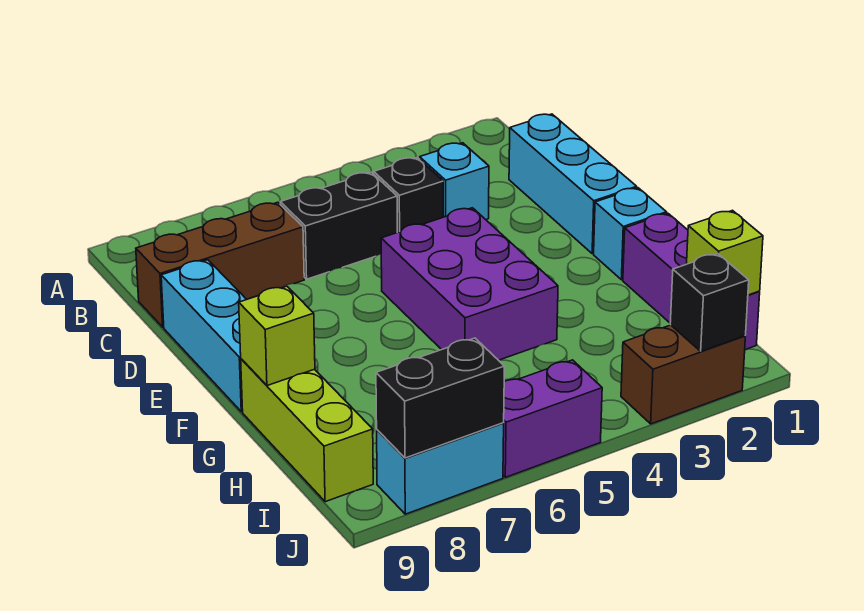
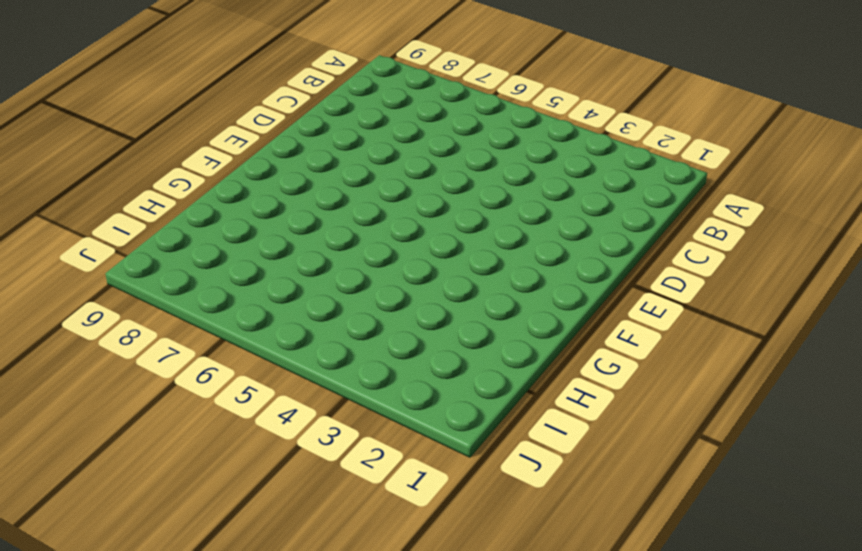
none -> cyan 1x3 brick [509,114,637,254]
none -> cyan 1x1 brick [420,143,489,220]
none -> black 1x1 brick [374,157,443,232]

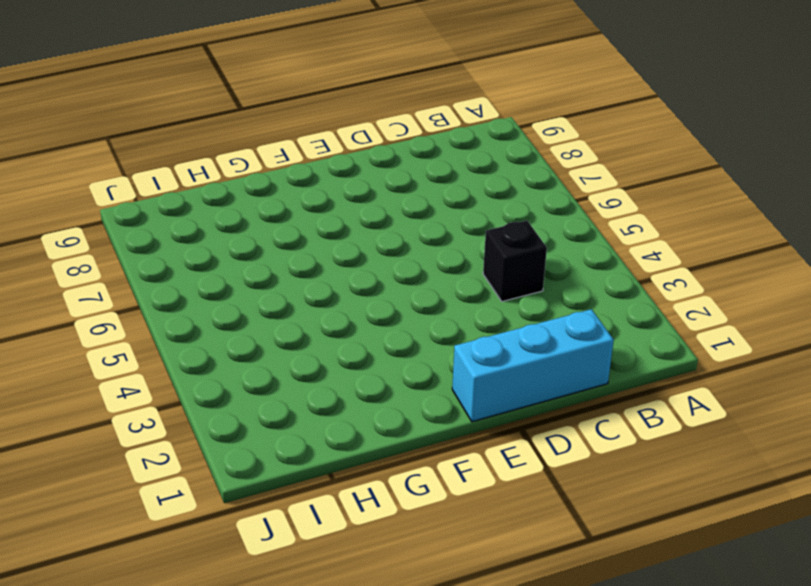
none -> cyan 1x1 brick [420,143,489,220]
none -> black 1x2 brick [280,172,397,279]
none -> brown 1x3 brick [136,202,304,327]

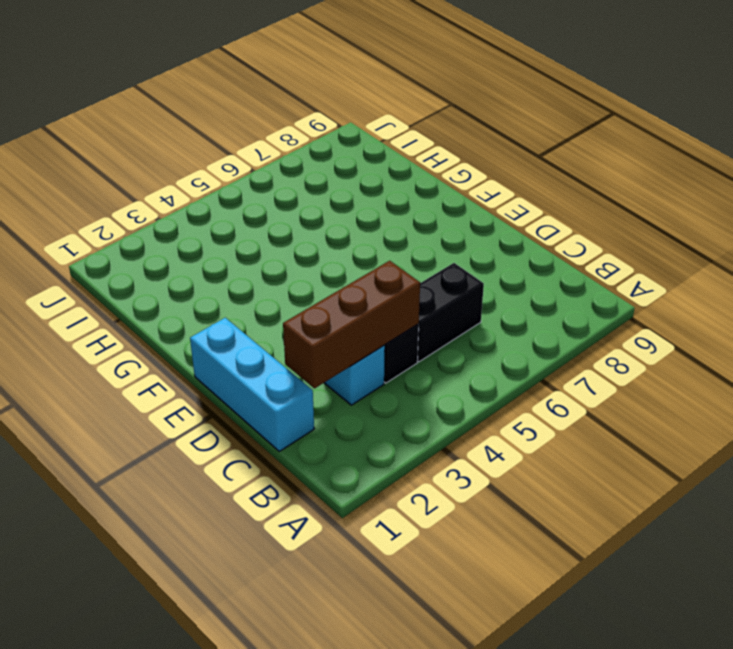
brown 1x3 brick [283,261,420,388] -> brown 1x3 brick moved to [136,202,304,327]
none -> cyan 1x3 brick [161,260,247,412]
none -> purple 2x3 brick [381,208,558,360]
none -> cyan 1x1 brick [594,188,667,280]

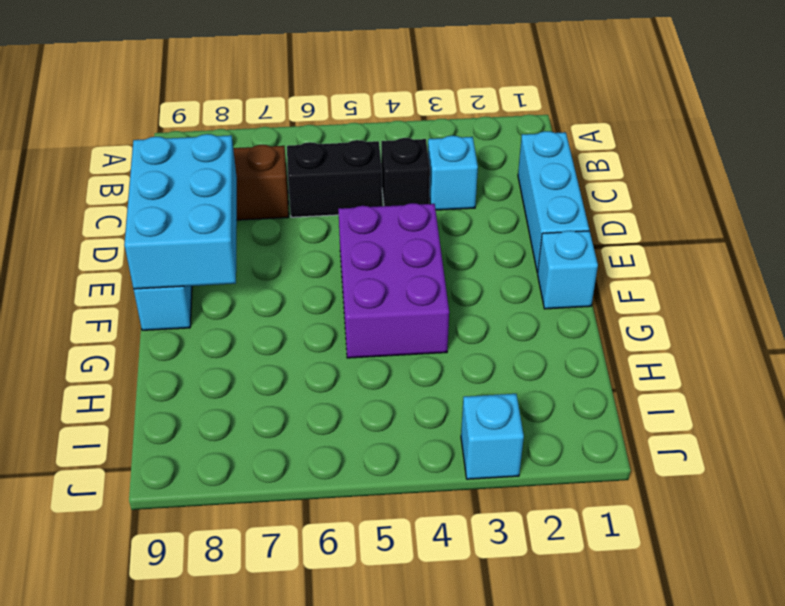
cyan 2x3 brick [124,134,237,289] -> none
cyan 1x1 brick [461,394,524,479] -> brown 1x2 brick [621,325,745,424]
none -> purple 1x3 brick [623,213,760,350]
none -> lime 1x3 brick [241,359,373,502]
none -> purple 1x2 brick [503,360,602,477]

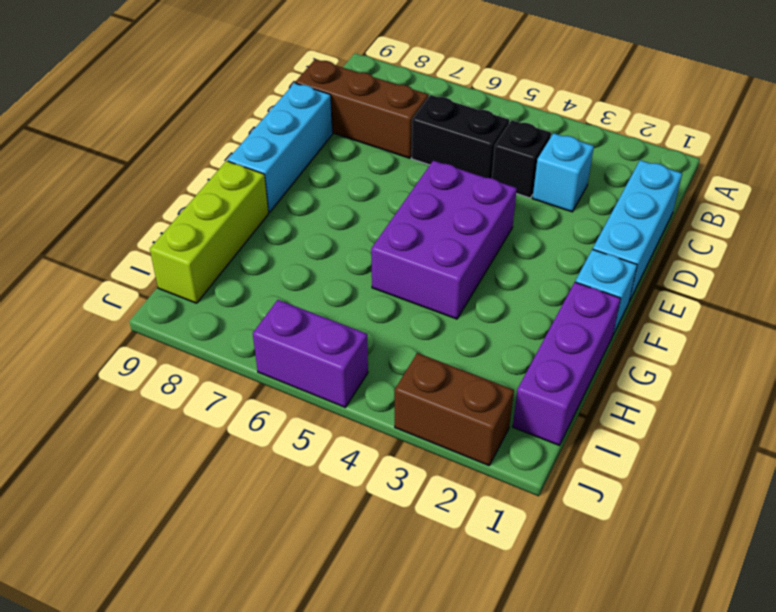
none -> cyan 1x2 brick [377,423,504,514]
none -> lime 1x1 brick [239,286,315,386]
none -> lime 1x1 brick [687,210,763,295]

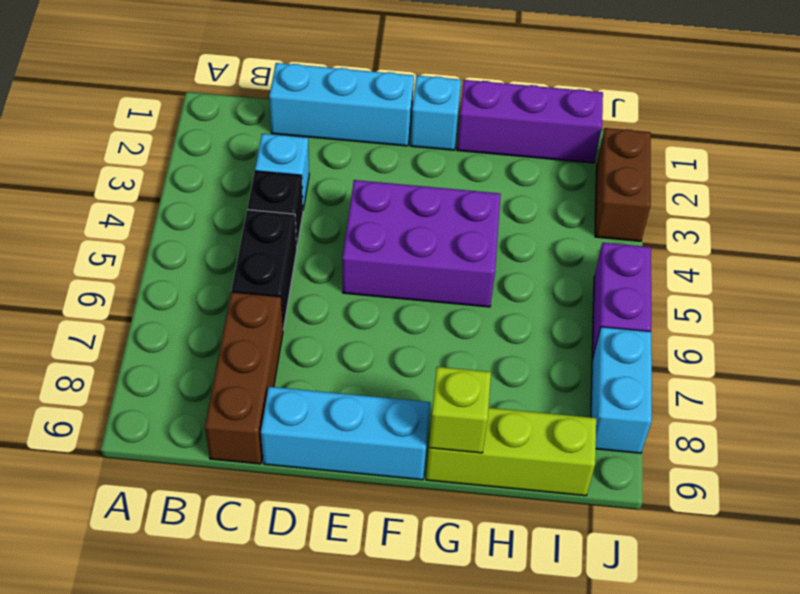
none -> lime 1x1 brick [687,210,763,295]
none -> black 1x1 brick [670,254,749,351]
none -> black 1x2 brick [376,338,504,458]

